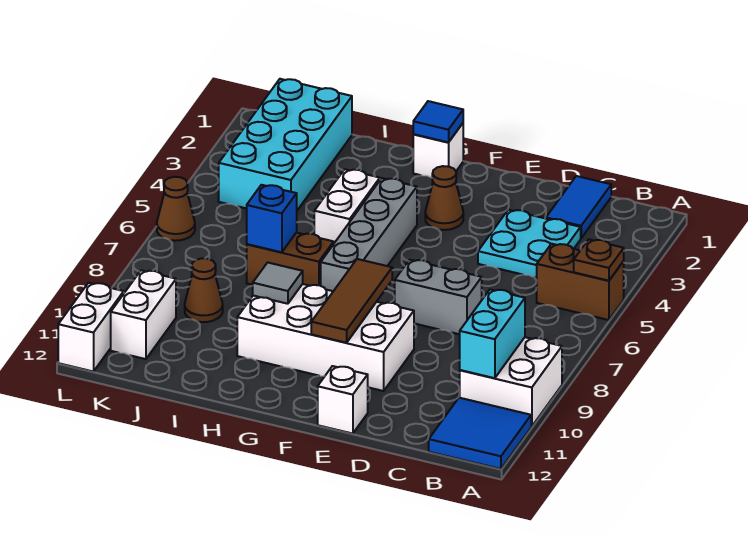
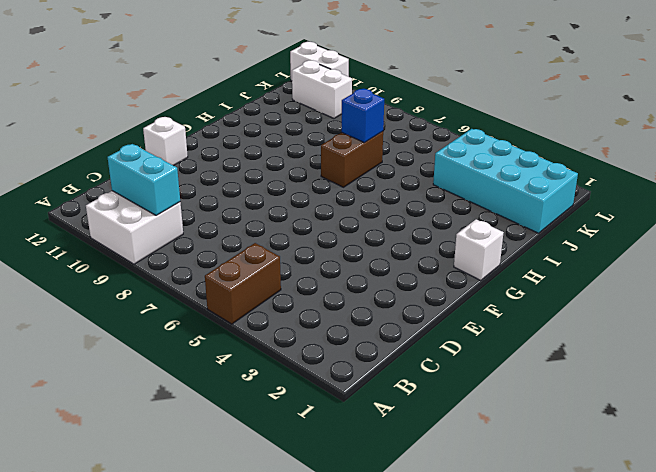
none -> blue 2x2 tile [429,398,531,469]
none -> blue 1x2 tile [546,176,611,238]
none -> cyan 2x2 plate [478,210,581,278]

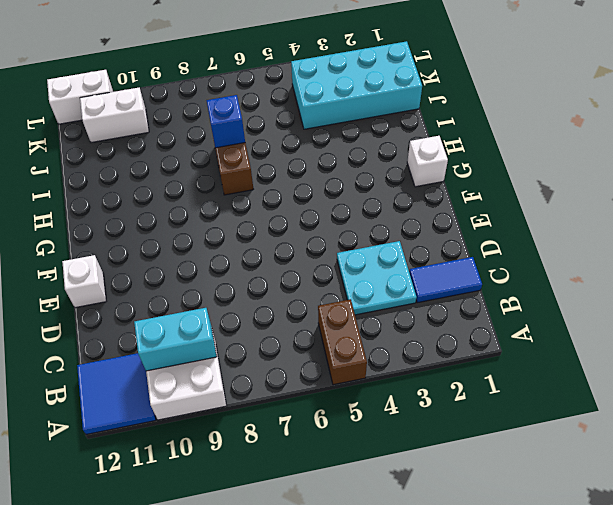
none -> grey 1x2 brick [395,260,482,334]
none -> white 2x4 brick [237,284,414,391]
none -> brown 1x1 cone [425,166,463,230]

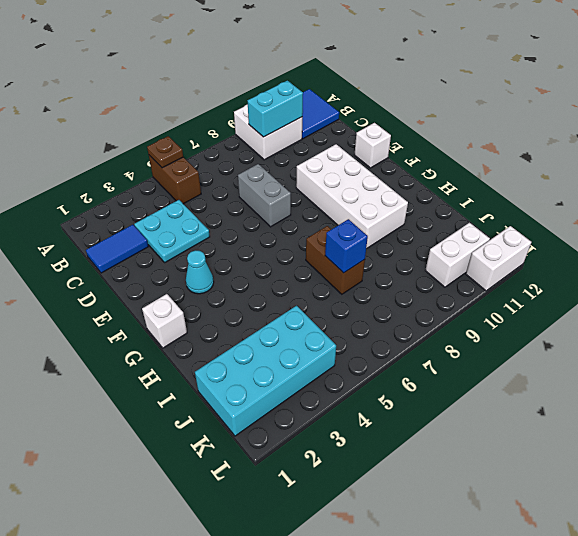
cyan 1x1 cone [186,251,214,294] -> brown 1x1 cone [425,166,463,230]
none -> grey 1x4 brick [321,178,417,291]
none -> white 1x2 brick [314,169,380,243]
none -> brown 1x1 cone [185,258,223,322]

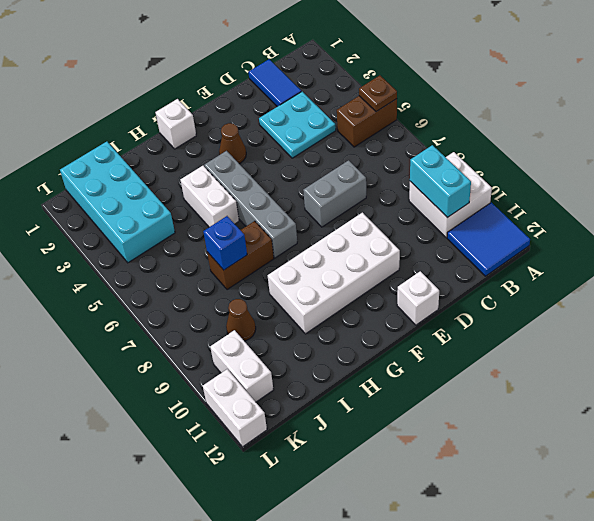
none -> brown 1x1 cone [157,177,195,241]
none -> brown 1x3 tile [311,259,392,343]
none -> blue 1x1 tile [413,101,463,142]

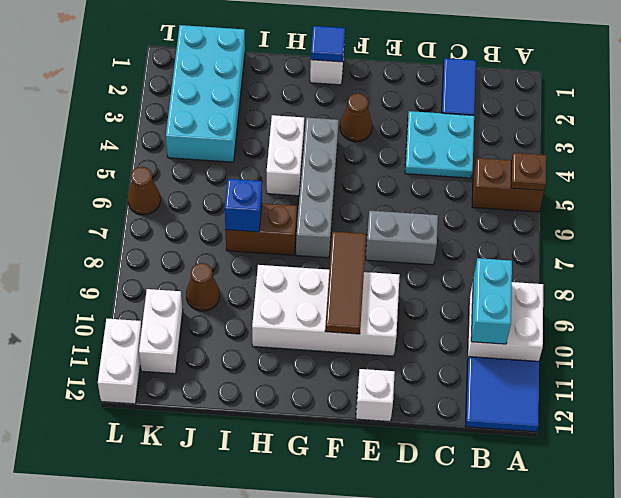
none -> grey 1x1 tile [253,262,303,304]

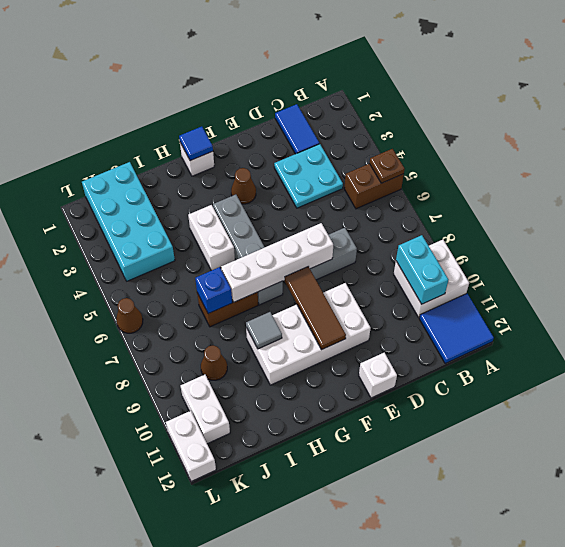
white 1x4 brick [221,223,333,302] -> none

